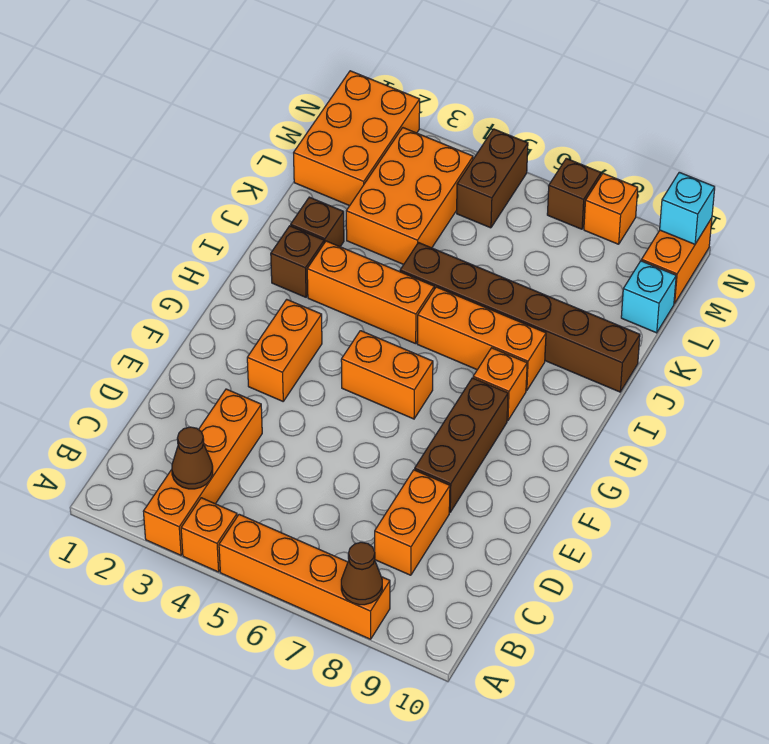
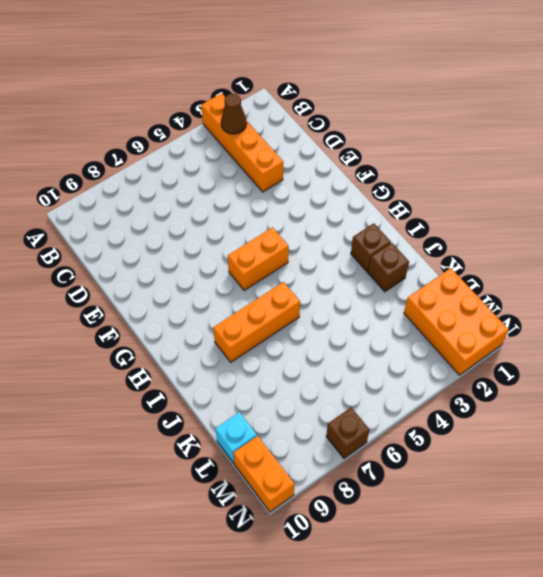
none -> orange 1x1 brick [181,498,237,572]
none -> orange 1x4 brick [219,514,390,639]
none -> orange 1x2 brick [375,470,450,575]

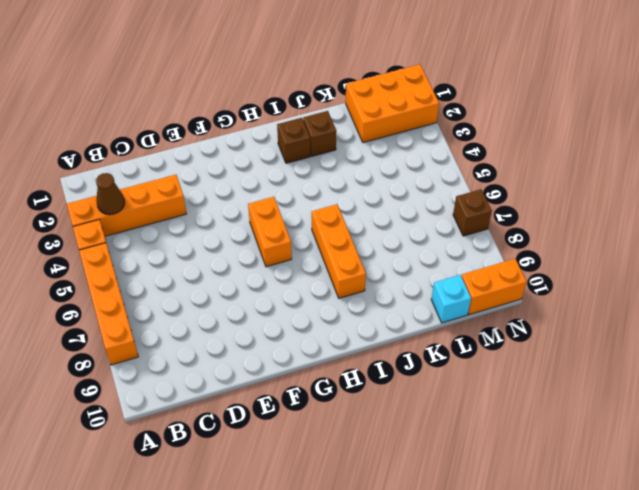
none -> orange 1x2 brick [375,470,450,575]
none -> brown 1x3 brick [415,378,508,512]
none -> orange 1x2 brick [247,299,322,401]

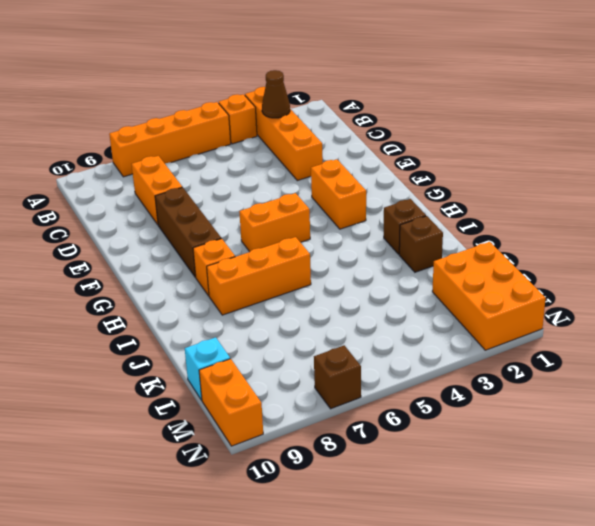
none -> orange 1x3 brick [307,241,434,344]
none -> brown 1x6 brick [400,243,640,392]
none -> orange 2x3 brick [346,128,473,264]

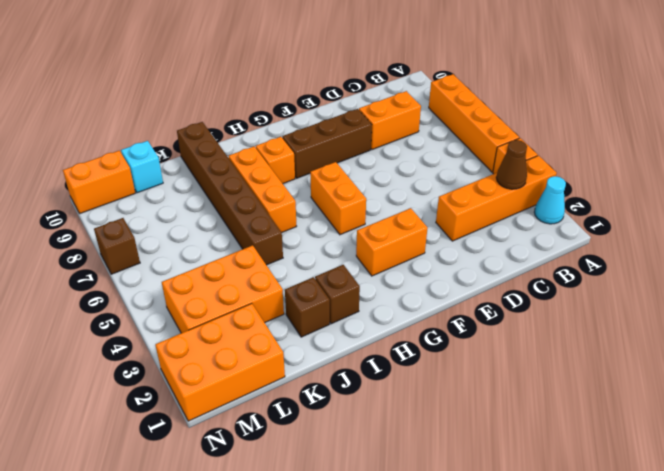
cyan 1x1 cone [534,176,566,224] -> none
none -> orange 1x3 brick [307,241,434,344]
none -> brown 1x2 brick [457,129,528,228]
none -> orange 1x1 brick [584,173,638,244]

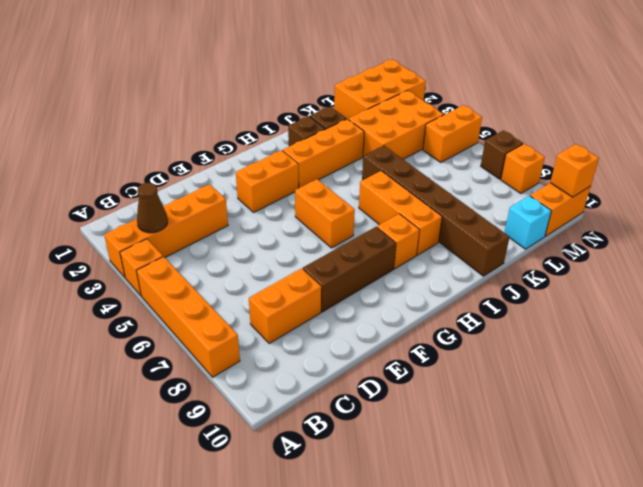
orange 1x3 brick [283,119,364,188] -> orange 1x3 brick turned to [307,241,434,344]
orange 1x2 brick [423,105,482,162] -> brown 1x2 brick [457,129,528,228]
orange 1x1 brick [550,144,599,197] -> cyan 1x1 brick [660,172,715,244]
none -> brown 1x1 cone [341,542,382,605]

